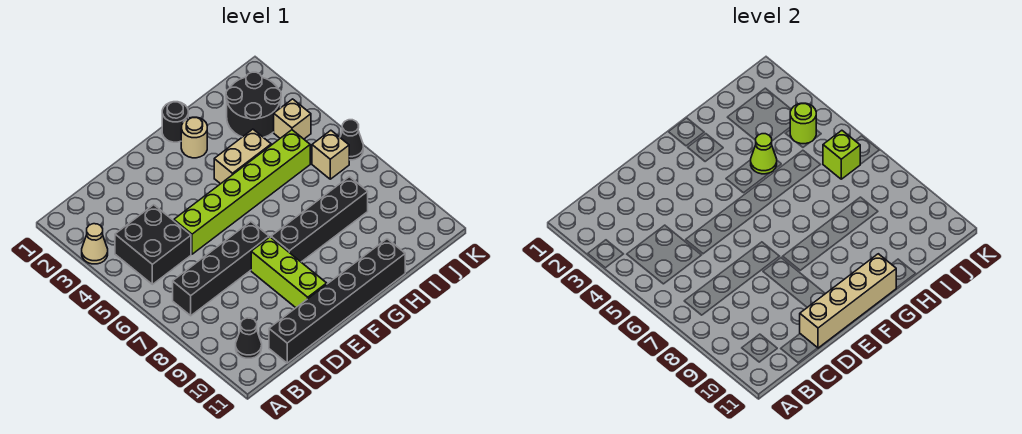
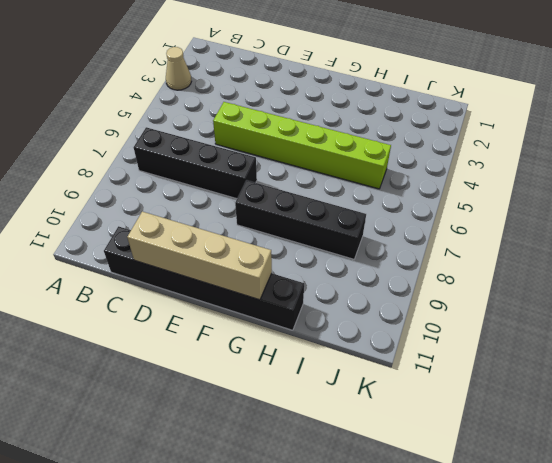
none -> black 2x2 brick [115,205,191,284]
none -> black 1x1 cone [236,318,262,358]
none -> lime 1x3 brick [251,237,327,308]

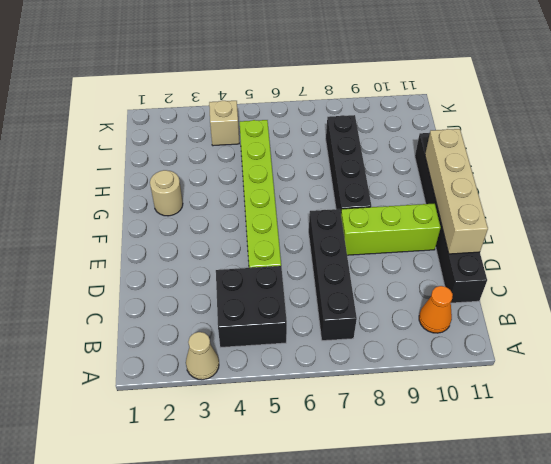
orange 1x1 cone [419,286,453,333] -> black 1x1 cone [236,318,262,358]
none -> black 1x1 round brick [162,102,188,142]
none -> tan 1x2 brick [214,129,271,184]
none -> black 2x2 round brick [226,72,281,137]

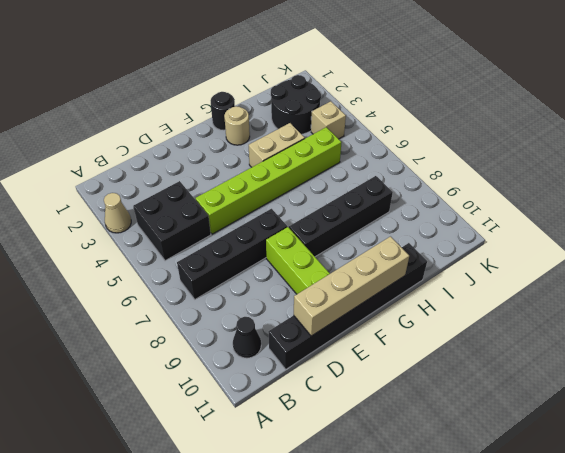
none -> tan 1x1 brick [312,130,349,179]
none -> black 1x1 cone [340,120,363,160]
none -> lime 1x1 cone [751,134,777,174]

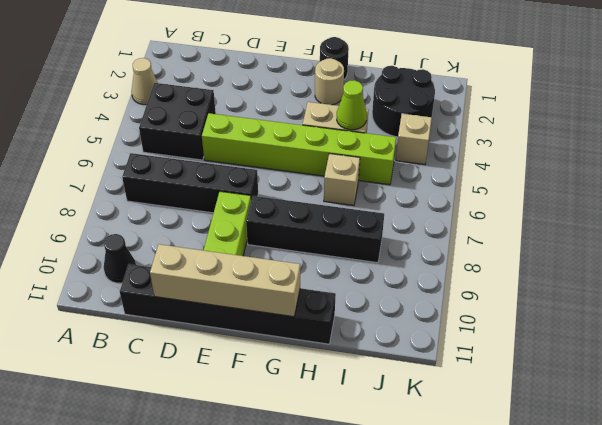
tan 1x1 brick [324,154,360,205] -> tan 1x1 brick moved to [312,130,349,179]
none -> black 1x1 cone [340,120,363,160]
none -> lime 1x1 round brick [790,103,816,144]
none -> lime 1x1 brick [823,130,860,179]

